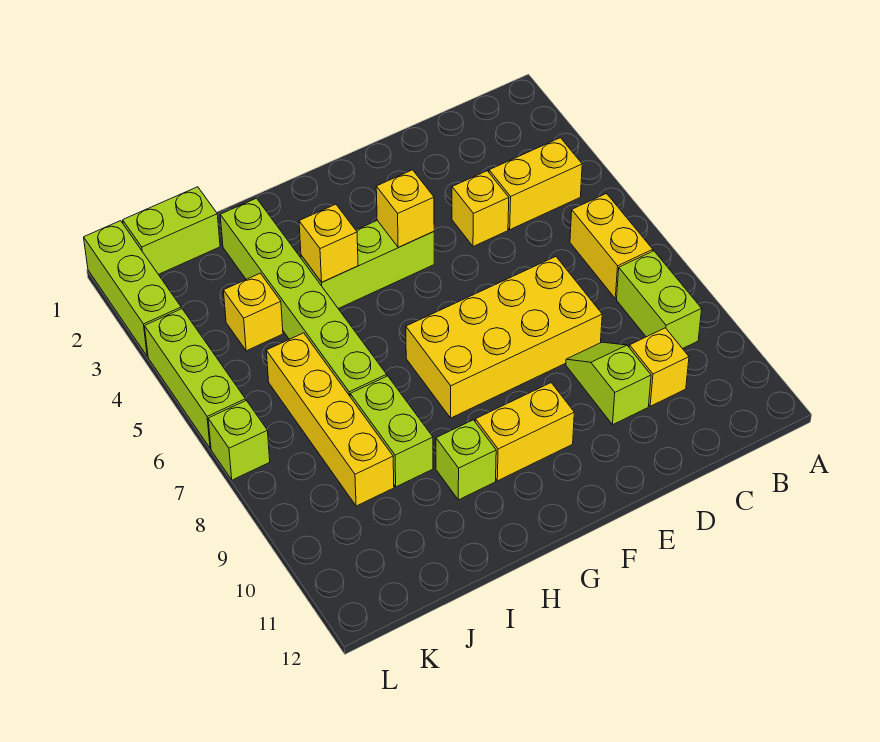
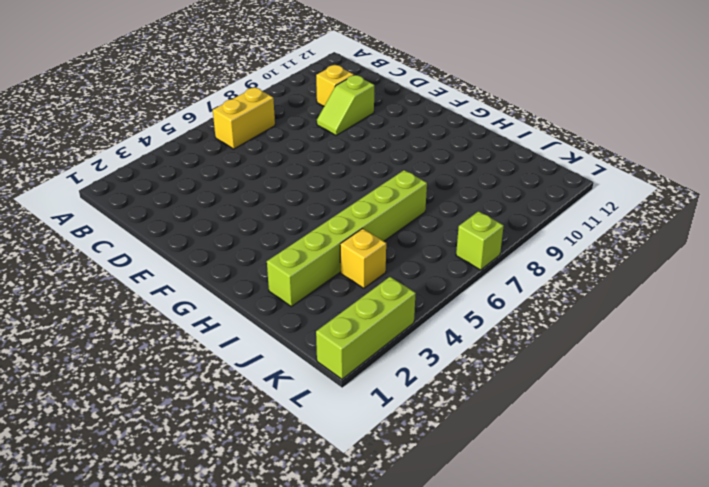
none -> yellow 1x2 brick [489,138,582,230]
none -> lime 1x2 brick [617,251,702,349]
none -> yellow 1x1 brick [452,171,509,247]

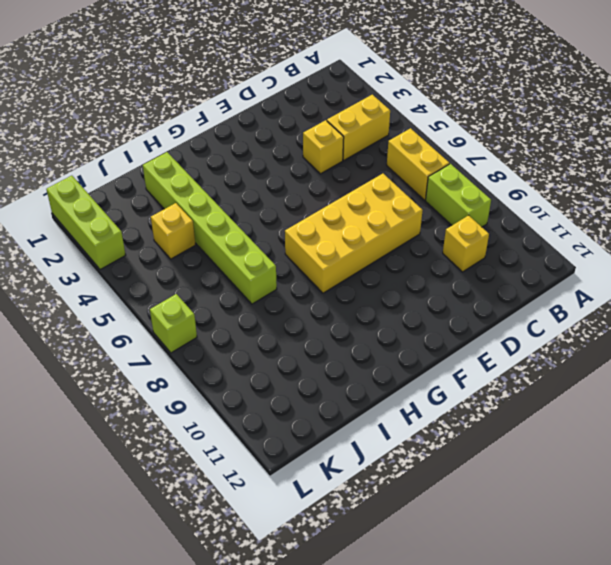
none -> lime 1x2 slope [566,342,651,425]
none -> lime 1x3 brick [301,220,434,309]
none -> yellow 1x2 brick [475,383,574,481]

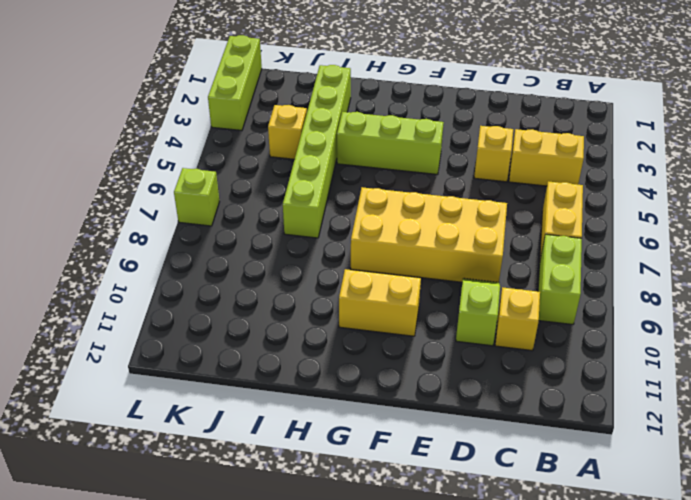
none -> lime 1x1 brick [436,420,496,500]
none -> lime 1x2 brick [350,376,433,487]
none -> lime 1x2 brick [123,187,220,274]

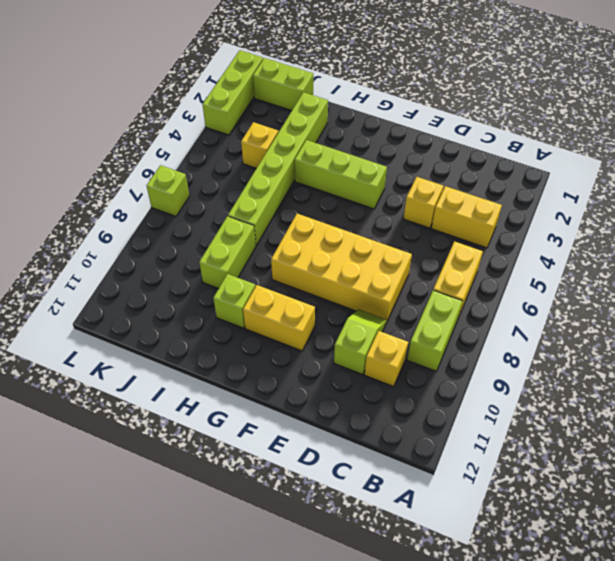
none -> yellow 1x4 brick [266,333,394,506]
none -> lime 1x3 brick [145,309,246,448]
none -> yellow 1x1 brick [376,170,434,247]

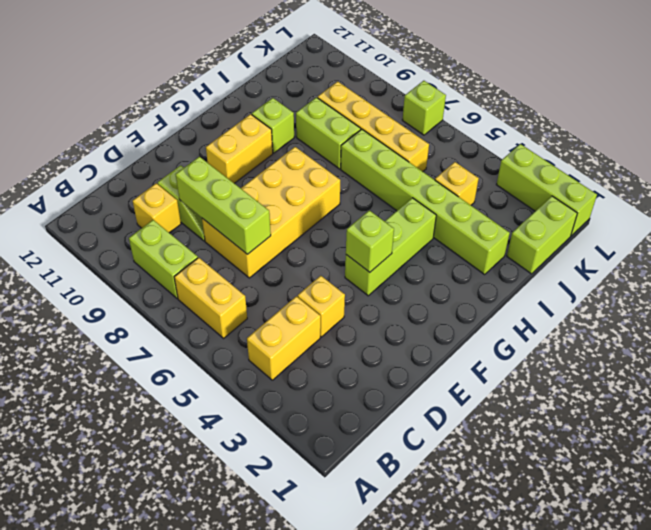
lime 1x3 brick [176,157,271,254] -> lime 1x3 brick moved to [145,309,246,448]
lime 1x1 brick [346,210,394,273] -> yellow 1x1 brick [376,170,434,247]
none -> yellow 1x1 brick [299,204,358,282]

